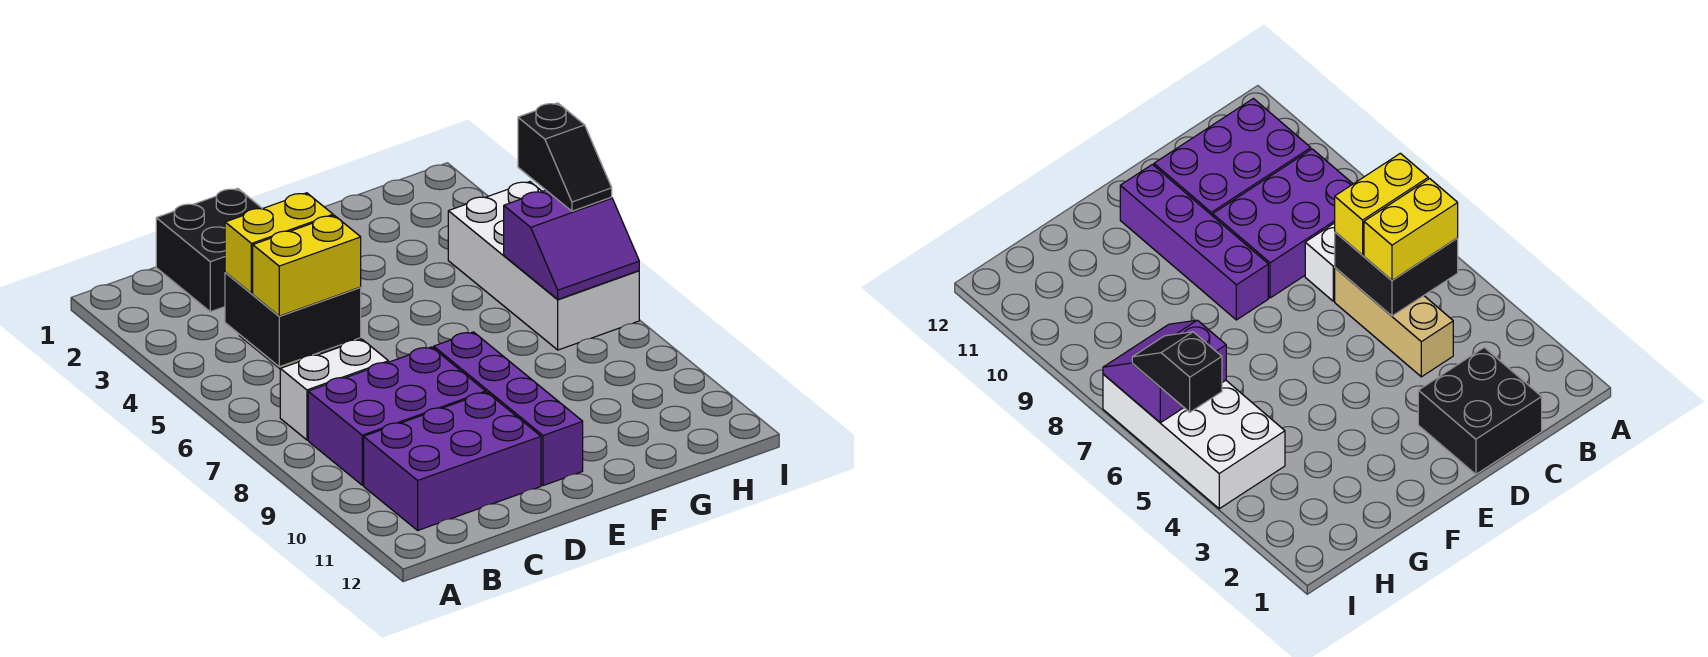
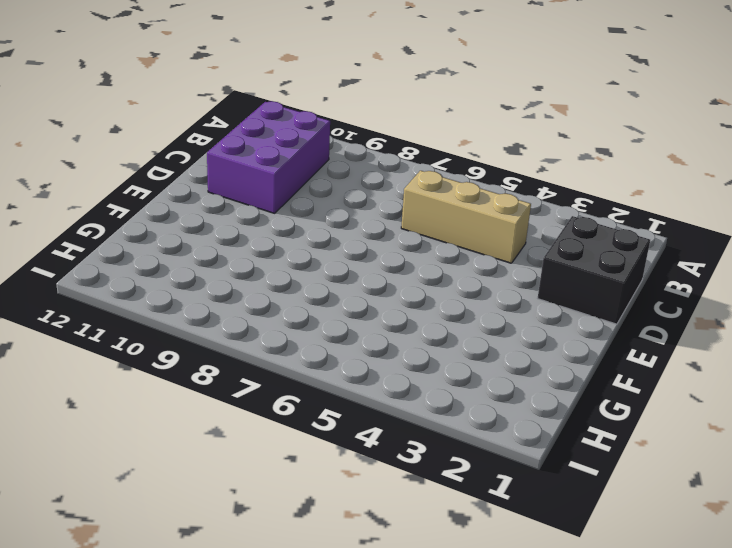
none -> white 1x2 brick [280,339,388,440]
none -> purple 2x3 brick [308,347,486,485]
none -> purple 1x4 brick [434,332,583,486]

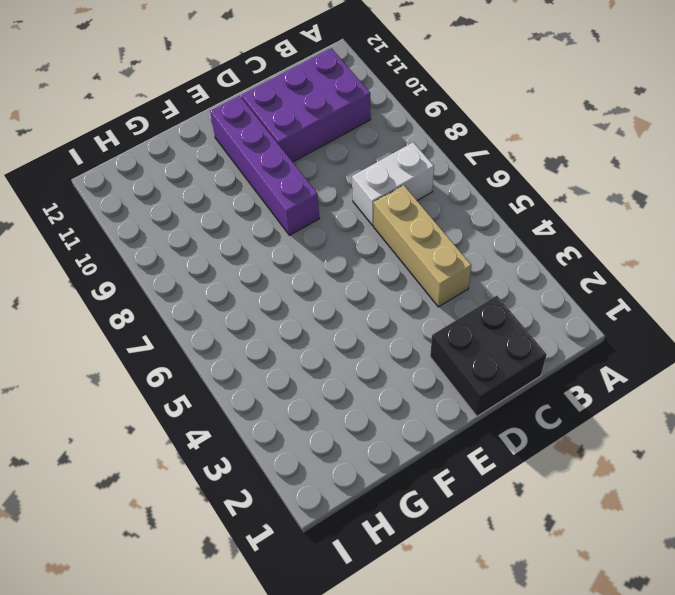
none -> purple 2x3 brick [308,347,486,485]
none -> white 2x4 brick [448,182,639,350]
none -> black 2x2 brick [225,272,361,367]

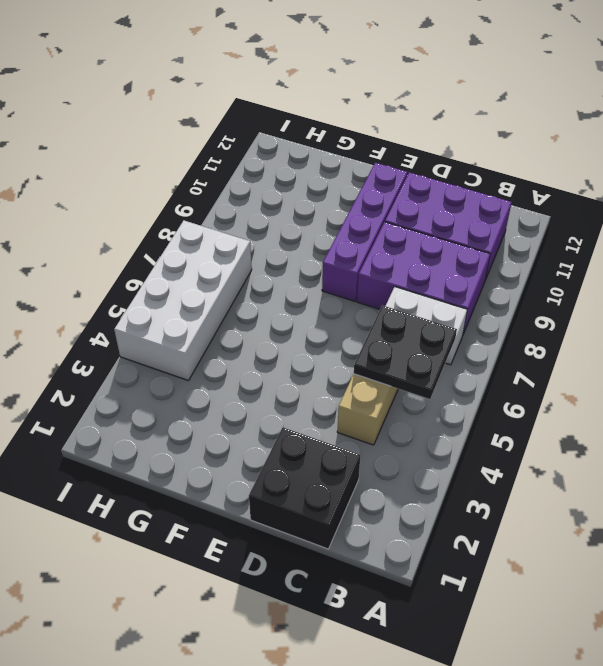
black 2x2 plate [354,305,457,399] -> black 2x2 brick [225,272,361,367]
none -> purple 2x2 slope [504,190,639,299]
none -> yellow 1x2 brick [225,193,333,294]
none -> yellow 1x2 brick [253,215,361,316]

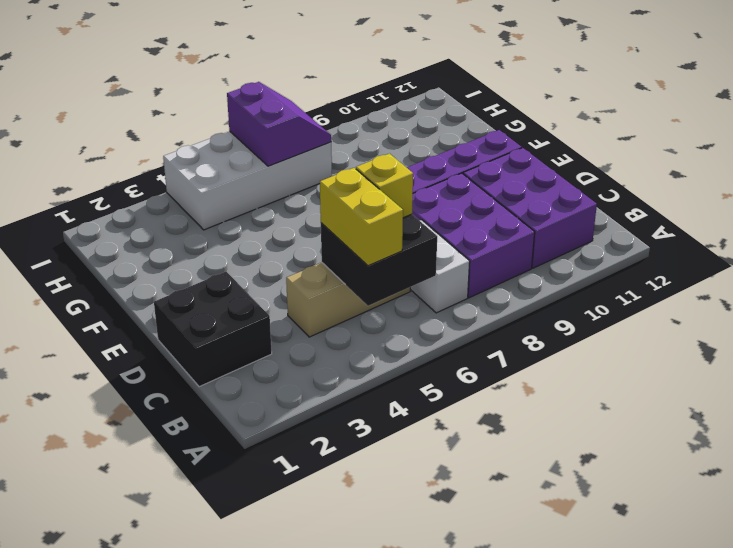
yellow 1x1 brick [356,154,413,218] -> yellow 1x2 brick [253,215,361,316]
none -> black 1x2 slope [518,103,612,211]

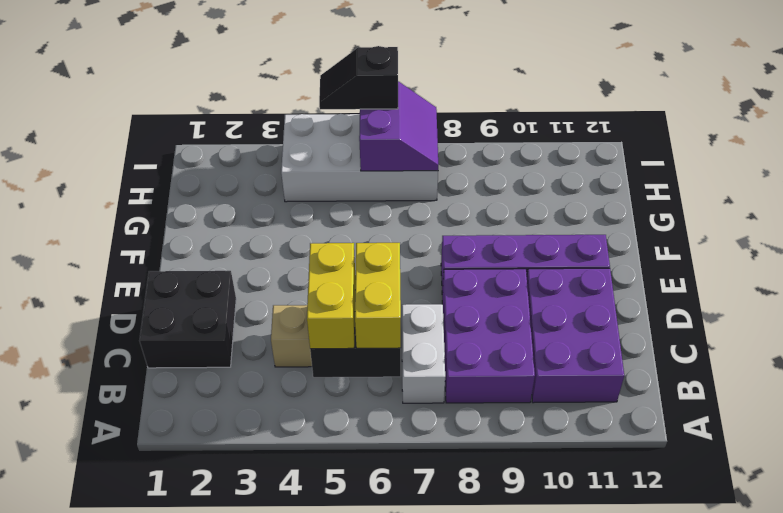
black 1x2 slope [319,46,398,109] -> black 1x2 slope turned to [518,103,612,211]

